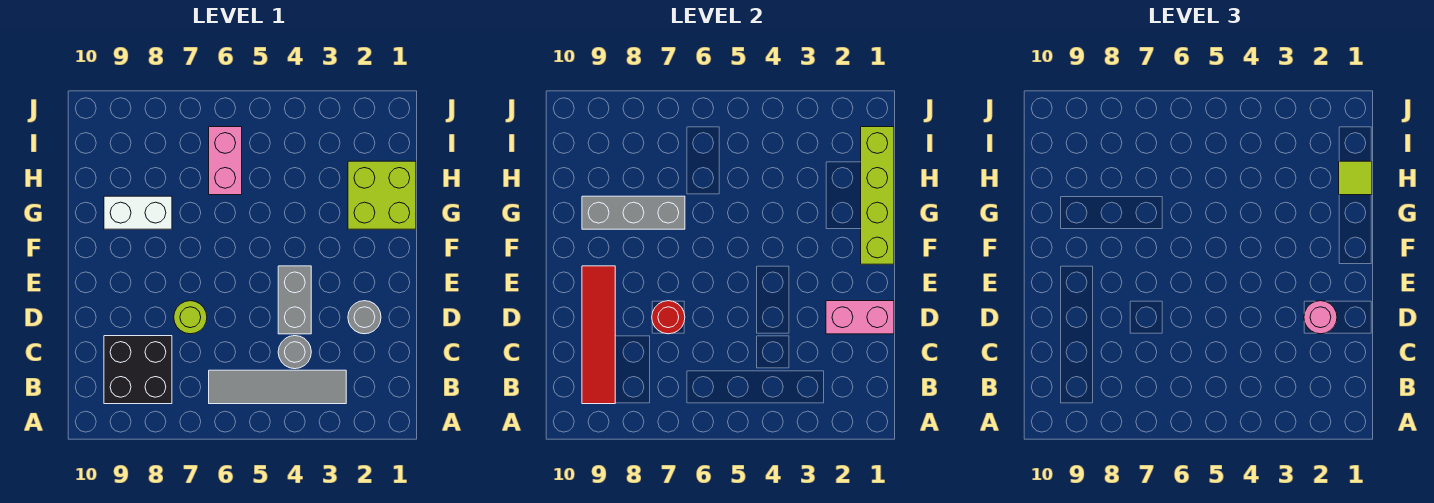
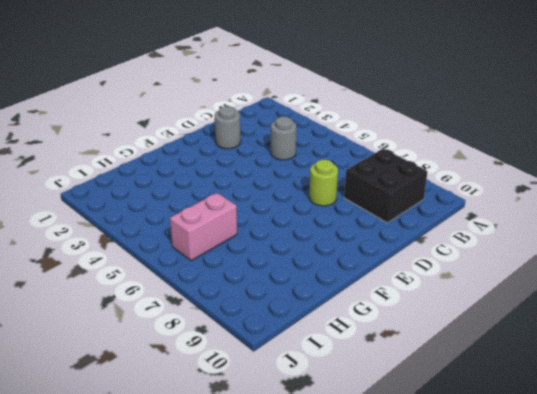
none -> grey 1x4 tile [209,370,346,404]
none -> grey 1x2 brick [278,266,311,334]
none -> lime 2x2 brick [348,161,416,229]

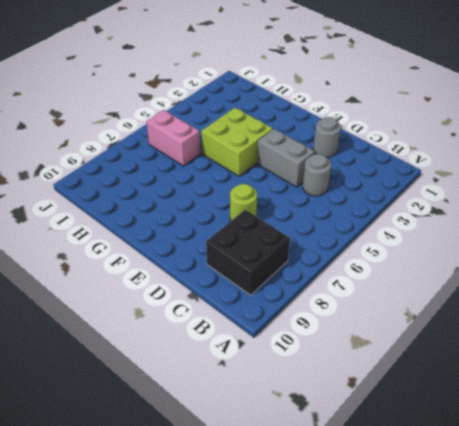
lime 2x2 brick [201,108,273,176] -> lime 2x2 brick moved to [348,161,416,229]
none -> grey 1x4 tile [209,370,346,404]
none -> white 1x2 brick [104,196,172,229]
none -> red 1x4 tile [582,266,615,404]

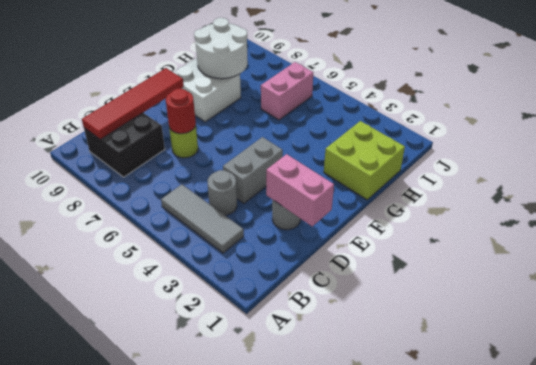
grey 1x3 tile [161,184,244,253] -> grey 1x4 tile [209,370,346,404]
white 2x2 brick [173,58,241,122] -> white 1x2 brick [104,196,172,229]
white 2x2 round brick [194,18,248,79] -> grey 1x3 brick [582,196,685,229]
none -> lime 1x4 brick [861,127,894,264]
none -> pink 1x1 round brick [1304,301,1337,334]
none -> lime 1x1 tile [1339,161,1372,195]

